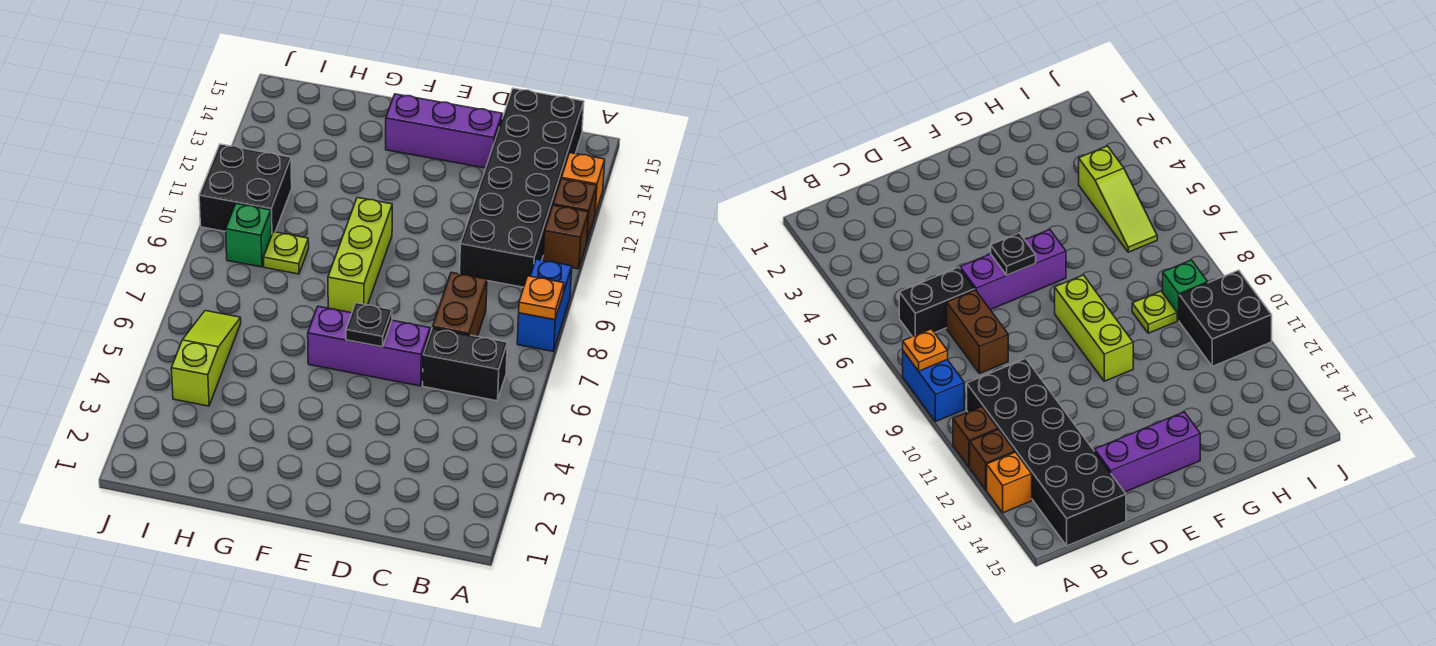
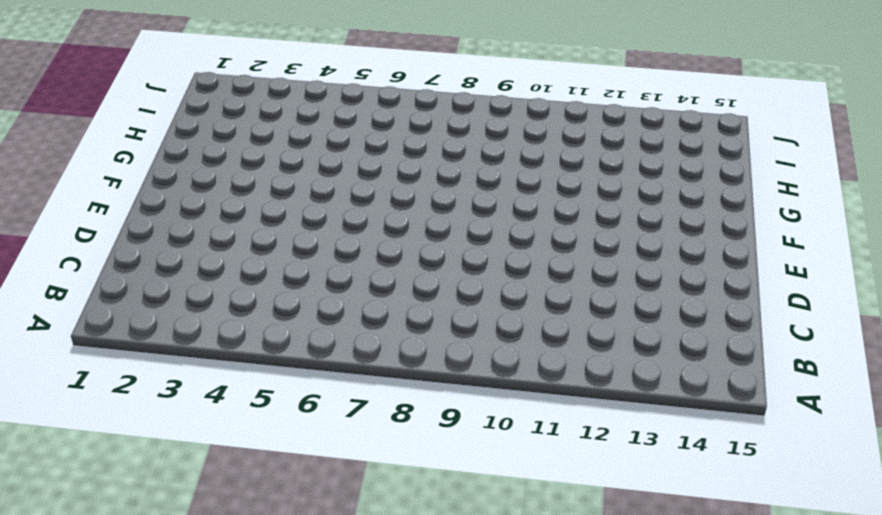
none -> blue 1x2 brick [517,259,572,351]
none -> brown 1x1 brick [543,205,589,269]
none -> brown 1x1 brick [553,179,597,241]

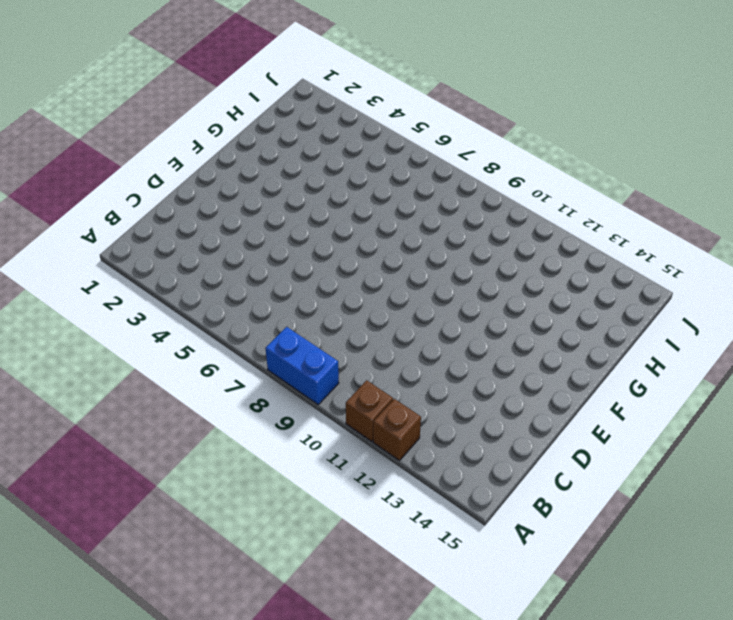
none -> orange 1x1 brick [561,153,605,214]
none -> black 1x2 brick [423,328,507,401]
none -> black 2x6 brick [460,88,584,287]

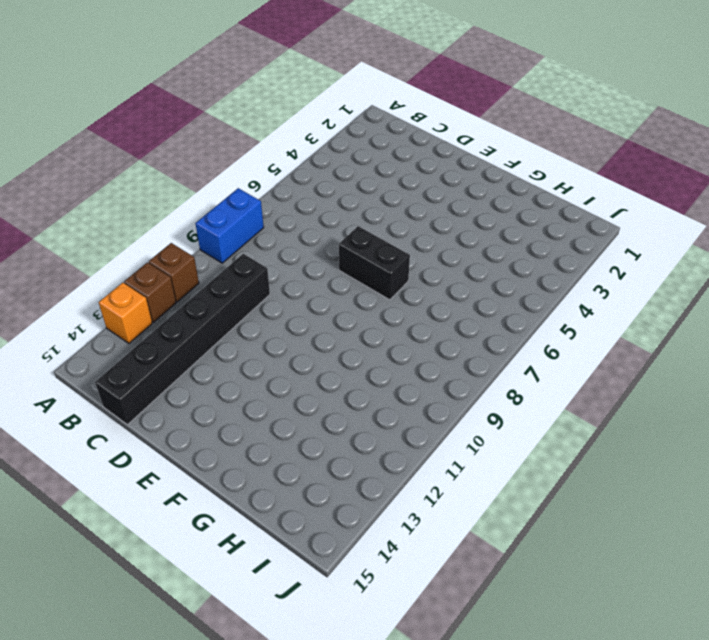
black 1x6 brick [95,254,270,425] -> black 2x6 brick [460,88,584,287]
black 1x2 brick [339,226,410,300] -> black 1x2 brick moved to [423,328,507,401]
none -> brown 1x2 brick [433,272,487,337]
none -> purple 1x3 brick [308,306,430,386]
none -> purple 1x3 brick [386,94,502,168]

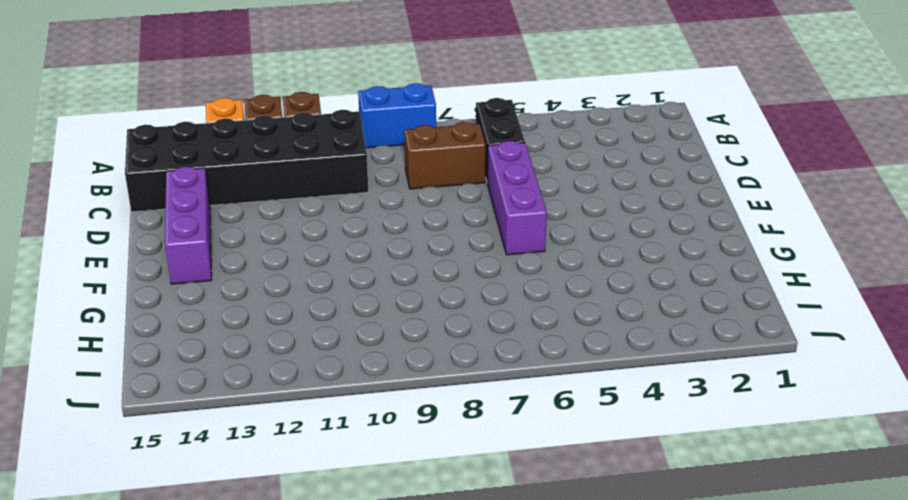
none -> lime 1x3 brick [328,198,392,313]
none -> lime 1x1 plate [264,232,309,274]
none -> lime 1x3 slope [171,311,241,406]

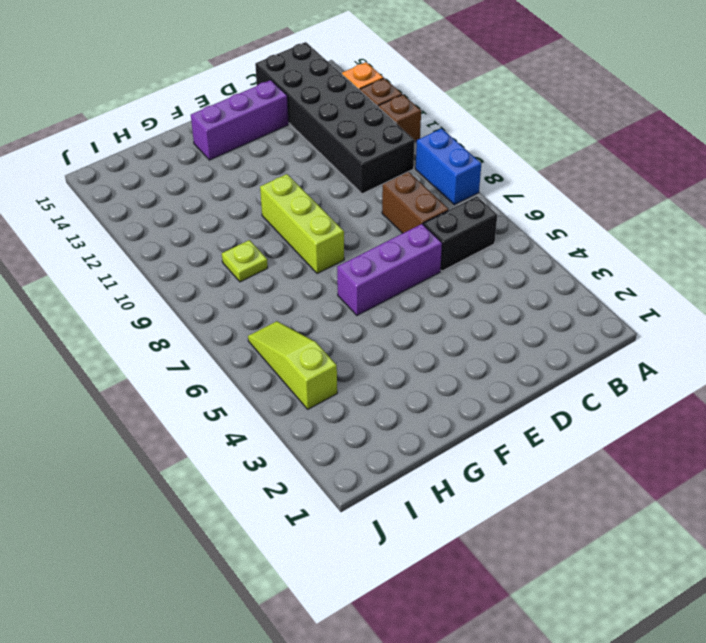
none -> green 1x1 brick [226,204,272,267]
none -> black 2x2 brick [199,144,292,234]
none -> orange 1x1 plate [519,276,564,320]

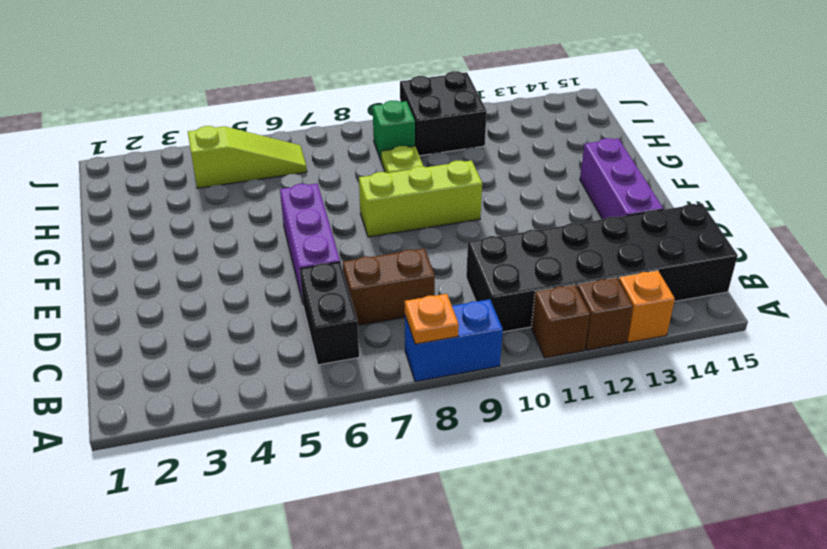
none -> black 1x1 plate [346,303,392,347]

